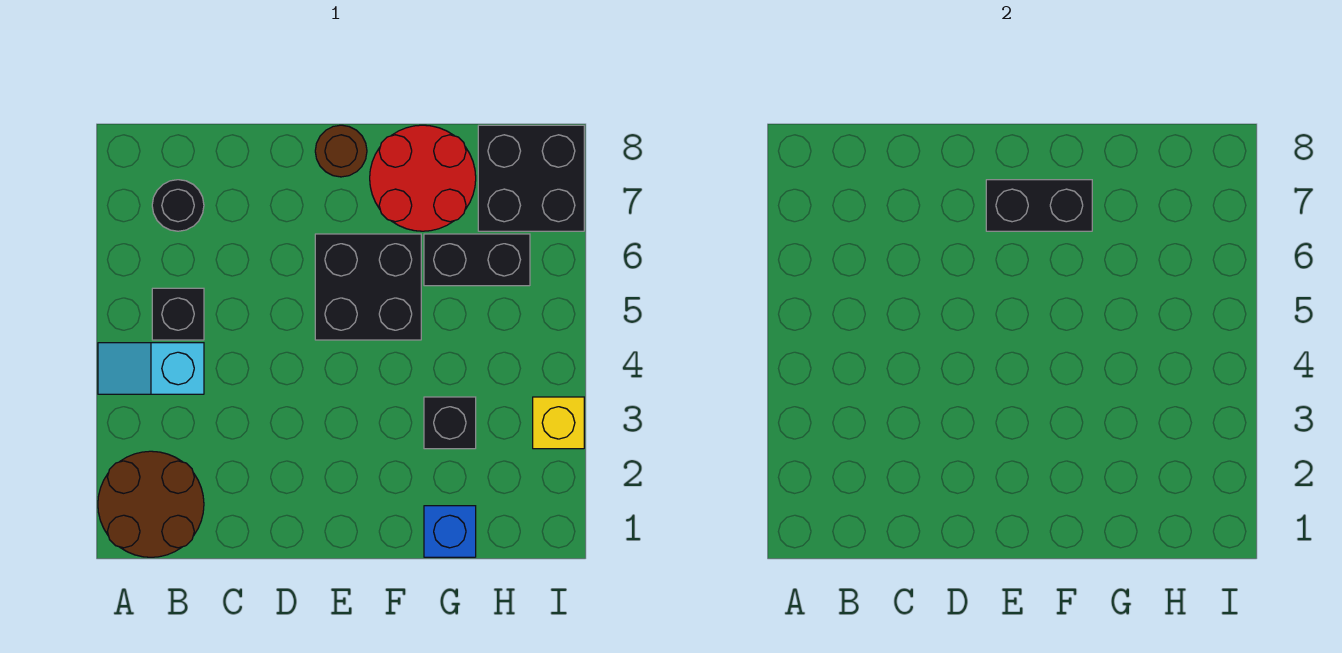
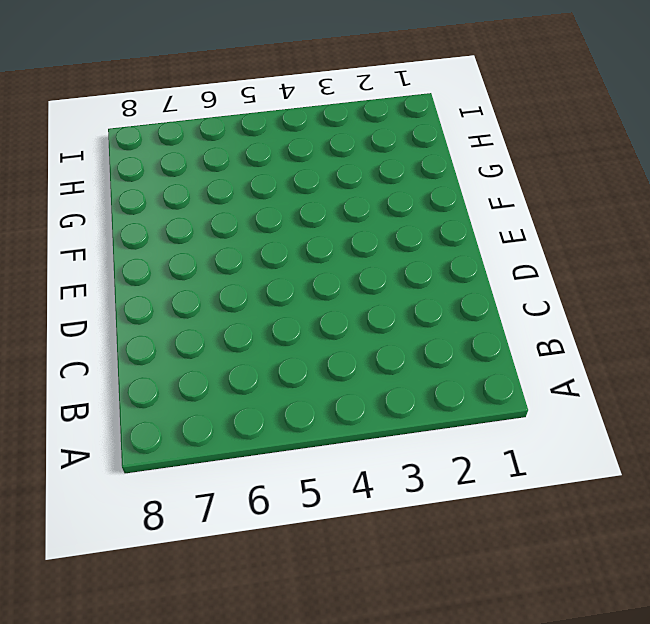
none -> brown 2x2 round brick [98,451,204,557]
none -> cyan 1x2 slope [98,343,204,394]
none -> black 1x1 brick [152,288,204,340]

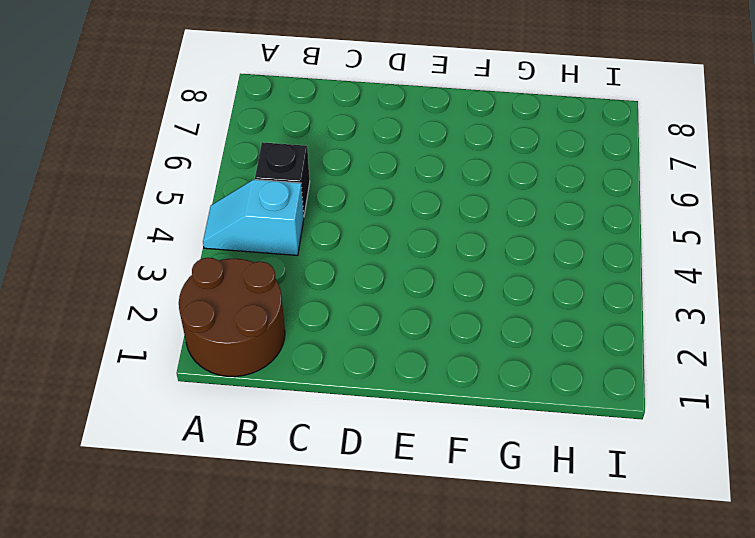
none -> black 1x1 round brick [152,180,204,231]
none -> black 2x2 brick [315,234,421,340]
none -> brown 1x1 round brick [315,125,367,177]

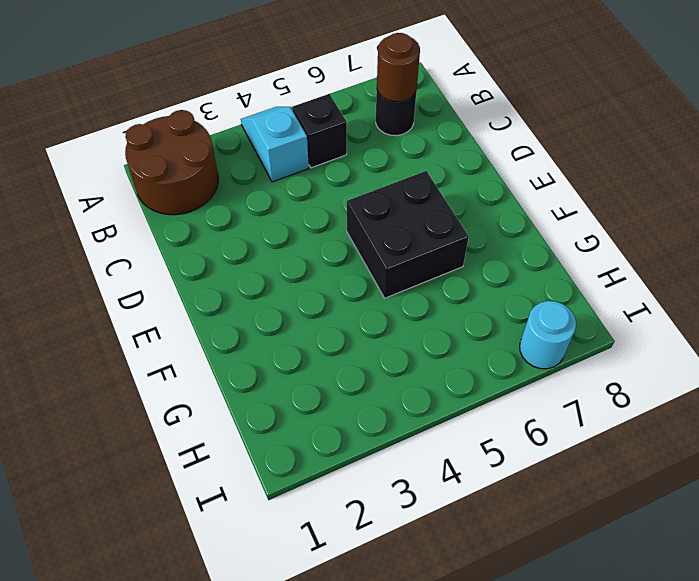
brown 1x1 round brick [377,33,420,102] -> brown 1x1 round brick moved to [315,125,367,177]
cyan 1x1 round brick [520,301,576,369] -> black 2x2 brick [478,125,584,231]
none -> red 2x2 round brick [370,125,476,231]
none -> blue 1x1 brick [424,506,476,557]
none -> black 1x1 brick [424,397,476,449]

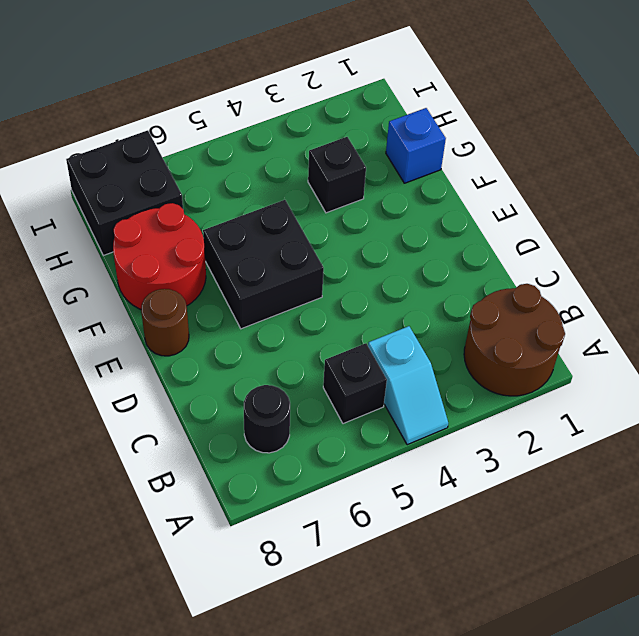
none -> black 1x2 brick [424,234,530,286]
none -> yellow 1x1 brick [533,397,584,449]
none -> black 1x2 brick [986,180,1092,231]

